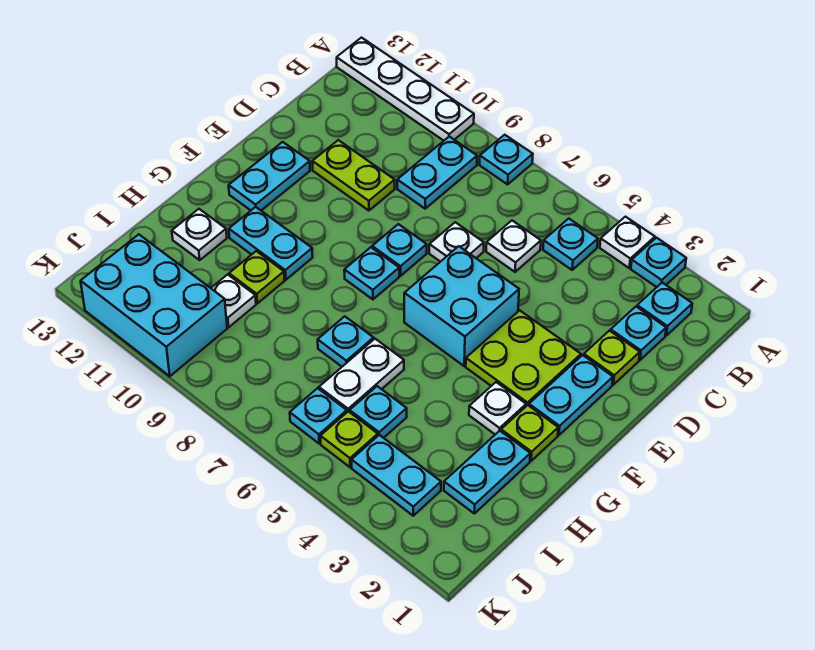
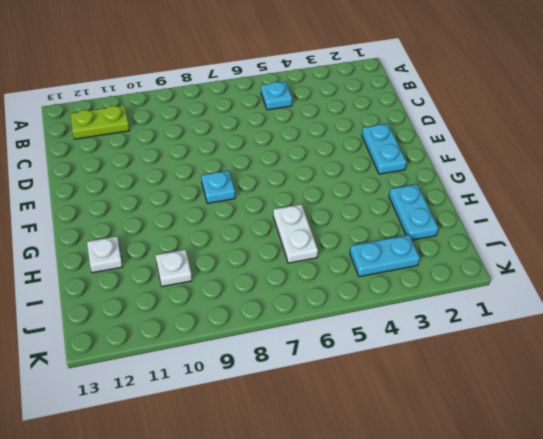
lime 1x2 plate [70,105,130,139] -> lime 1x2 plate moved to [312,140,395,211]
none -> cyan 1x1 plate [631,238,686,287]
none -> white 1x1 plate [600,217,655,268]
none -> cyan 1x1 plate [480,135,533,184]
none -> white 1x4 plate [337,38,474,141]

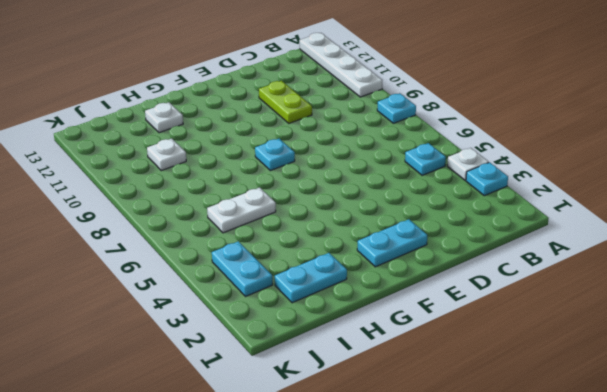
none -> cyan 1x1 plate [637,283,692,335]
none -> cyan 1x2 plate [397,136,477,209]
none -> cyan 1x1 plate [611,307,666,360]
none -> white 1x1 plate [486,221,541,272]

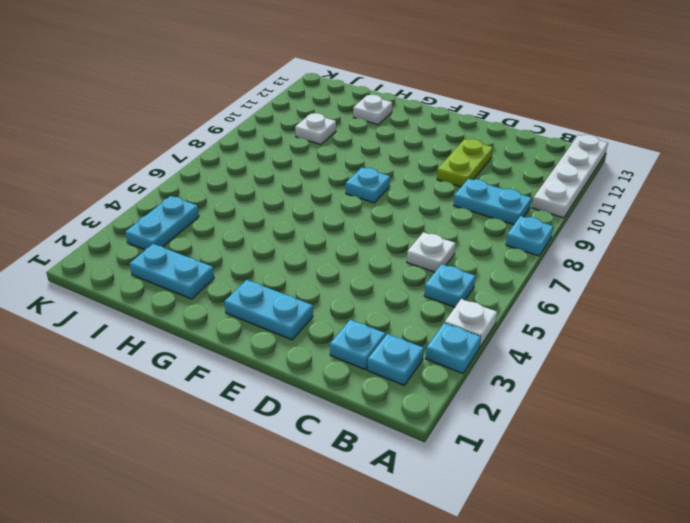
none -> lime 1x1 plate [584,331,640,385]
none -> white 1x1 plate [429,222,484,262]
none -> lime 2x2 plate [466,310,581,406]
none -> cyan 2x2 brick [404,246,519,366]

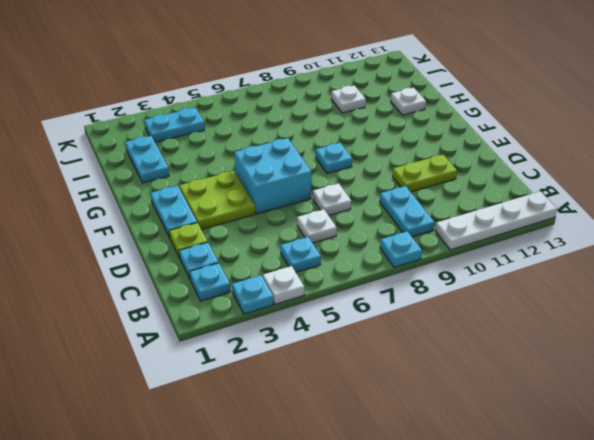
none -> cyan 1x1 plate [372,224,427,276]
none -> cyan 1x2 plate [229,142,310,210]
none -> lime 1x1 plate [501,405,558,461]
none -> white 1x1 plate [469,382,526,434]

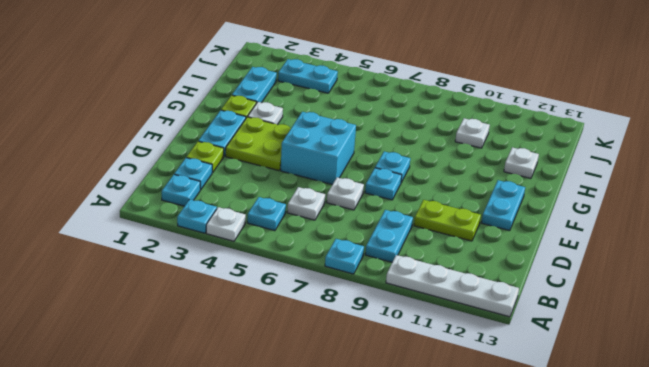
none -> cyan 1x2 plate [229,207,313,280]
none -> white 1x2 plate [319,339,404,412]
none -> cyan 1x1 plate [318,316,374,367]
none -> lime 1x1 plate [229,251,284,303]

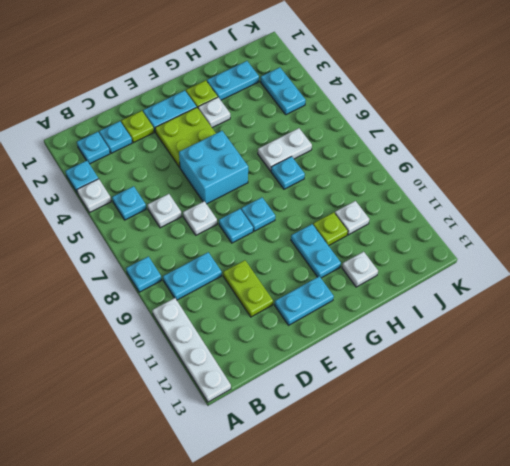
none -> cyan 1x1 plate [350,386,407,438]
none -> lime 1x1 plate [320,411,378,467]
none -> cyan 1x1 plate [290,388,347,444]
none -> cyan 2x3 brick [81,234,227,376]

